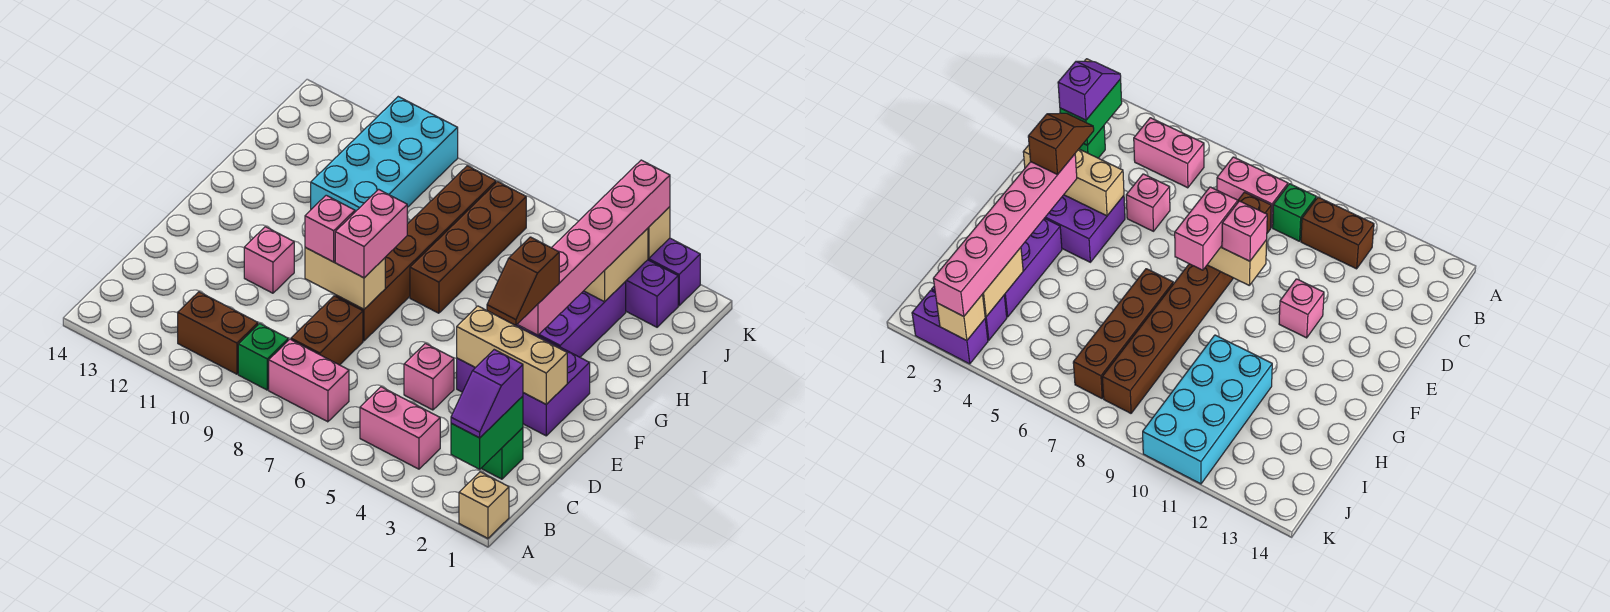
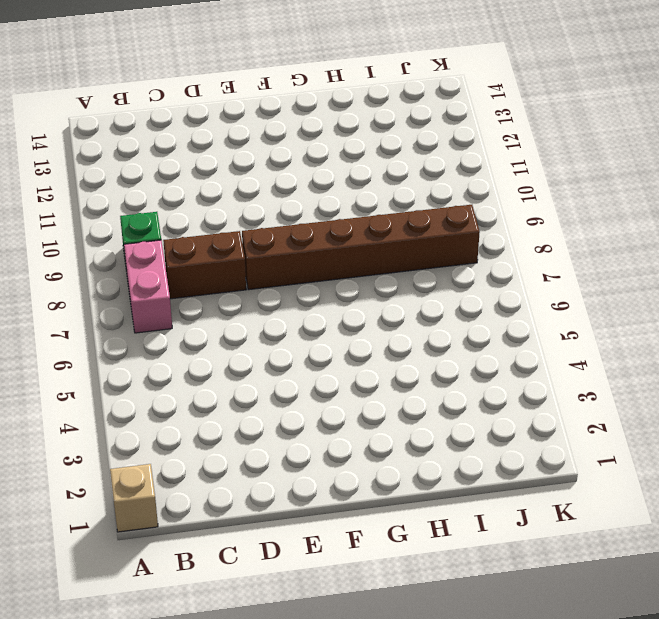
none -> pink 1x2 brick [360,387,440,469]
none -> brown 1x2 brick [178,292,258,374]
none -> green 1x1 brick [481,428,523,479]

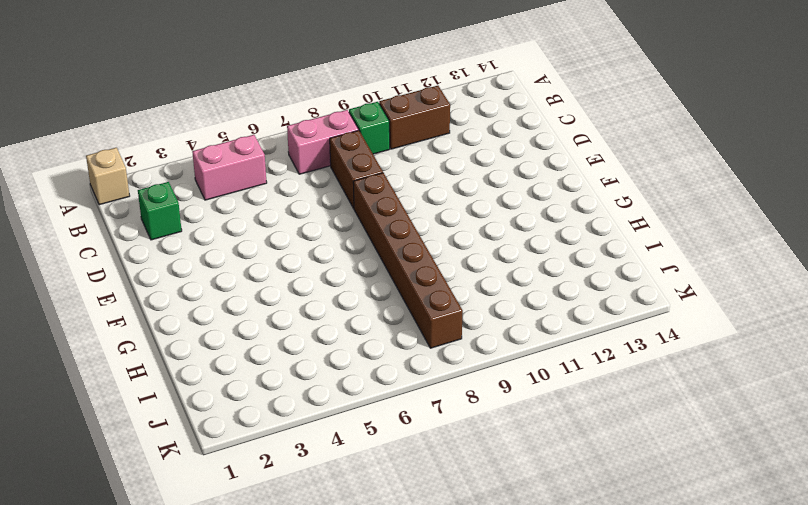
none -> pink 1x1 brick [404,343,454,410]
none -> purple 2x3 brick [457,325,590,436]
none -> pink 1x1 brick [244,227,294,293]

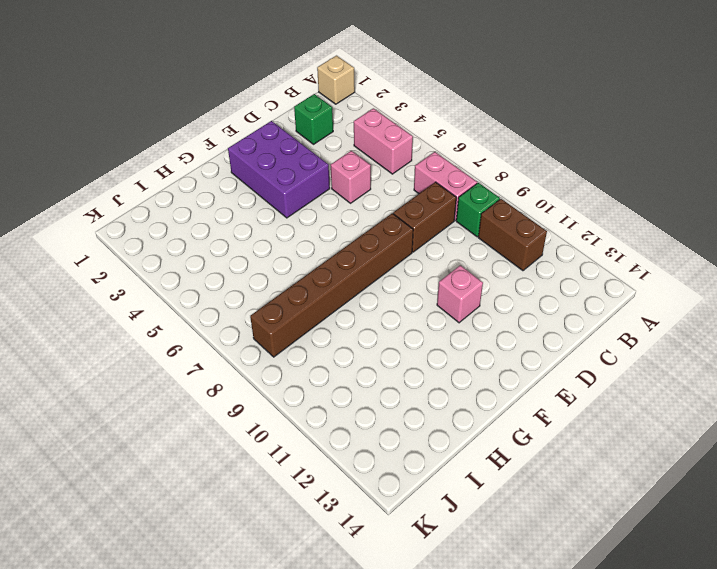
none -> purple 1x3 brick [538,282,626,357]
none -> brown 1x4 brick [410,182,526,313]
none -> cyan 2x4 brick [311,97,458,212]

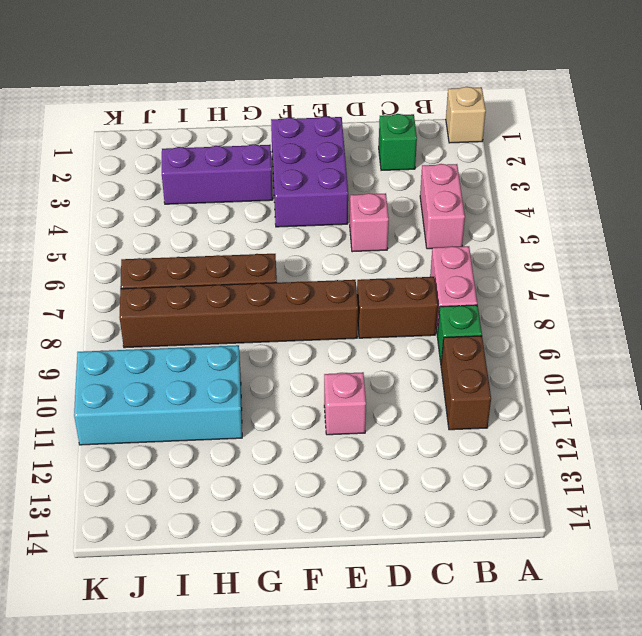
none -> purple 1x2 brick [625,260,678,327]
none -> purple 1x2 brick [648,238,700,306]
none -> green 1x2 brick [451,396,523,469]

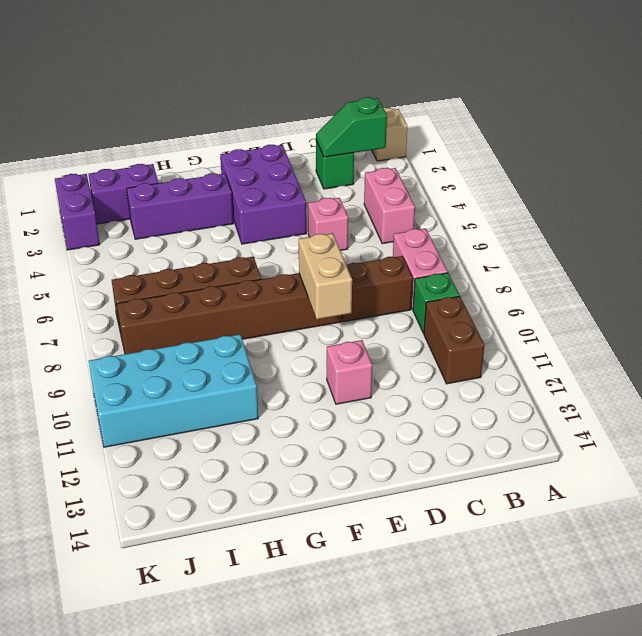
green 1x2 slope [316,97,387,157] -> green 1x2 brick [451,396,523,469]
purple 1x2 brick [88,164,158,224] -> purple 1x2 brick turned to [625,260,678,327]
none -> tan 1x3 brick [457,306,567,404]
none -> tan 1x2 brick [584,228,648,302]
none -> tan 1x1 brick [648,207,670,258]

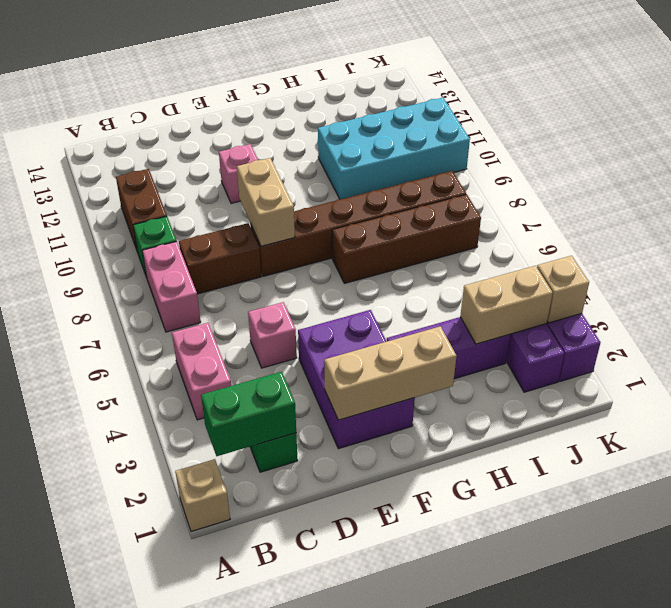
tan 1x3 brick [324,326,457,420] -> tan 1x3 brick turned to [457,306,567,404]
none -> purple 1x2 slope [451,350,523,438]
none -> pink 1x2 brick [335,189,407,278]
none -> pink 1x1 brick [305,195,355,262]

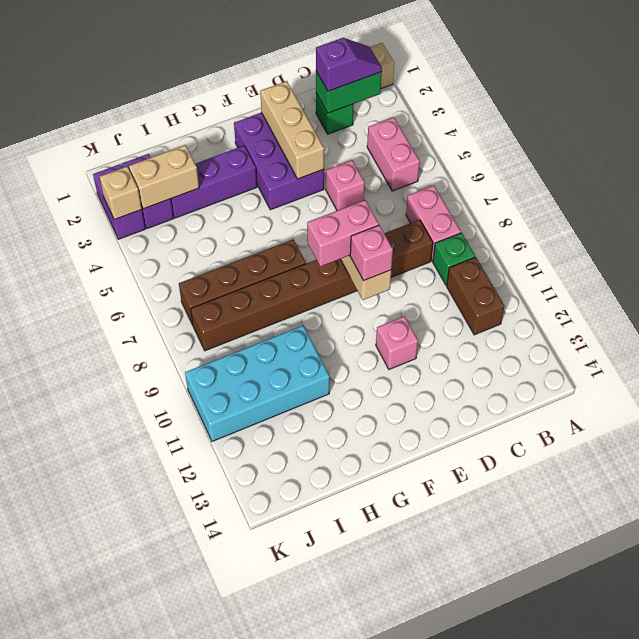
none -> pink 1x6 brick [517,160,670,335]
none -> brown 1x2 slope [487,237,559,325]

